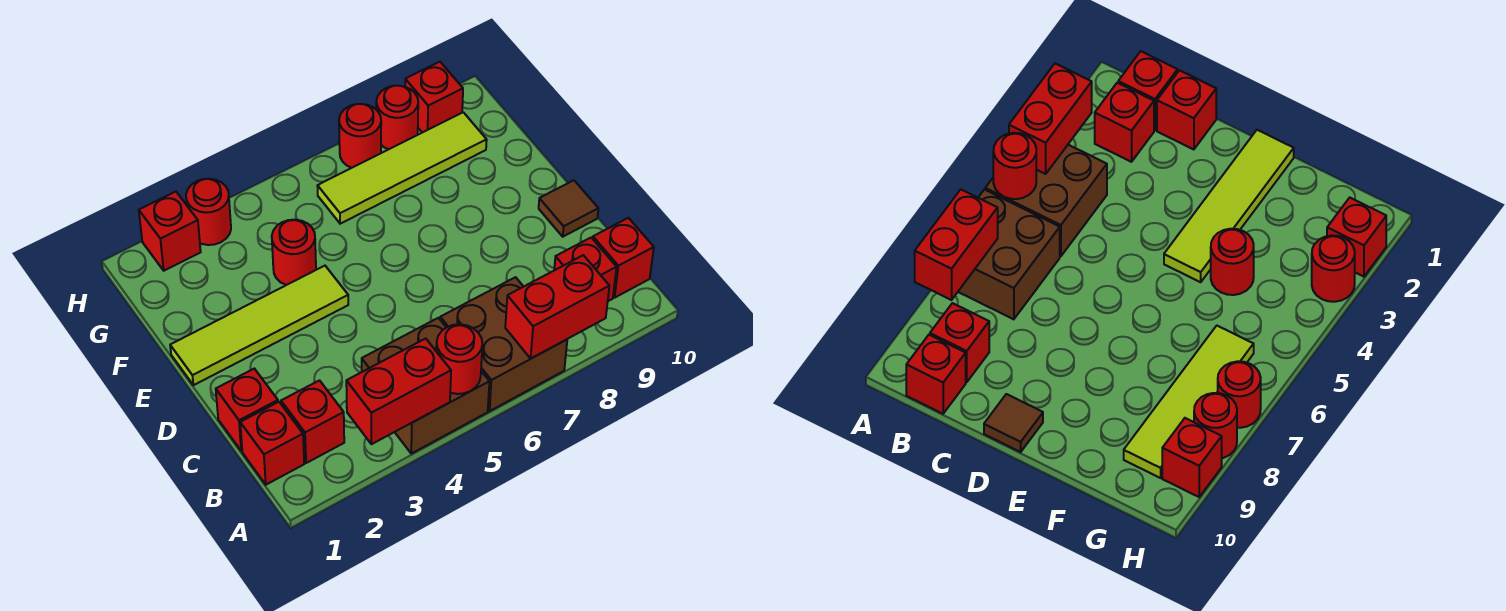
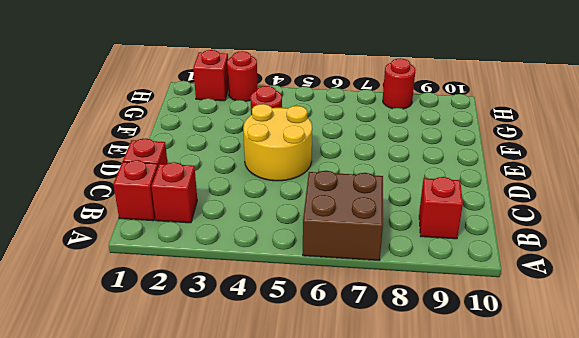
yellow 2x2 round brick [243,104,312,181] -> lime 1x4 tile [170,266,348,385]
none -> brown 2x2 brick [362,318,489,454]
none -> red 1x1 brick [593,218,654,297]
none -> brown 1x1 tile [539,180,598,237]

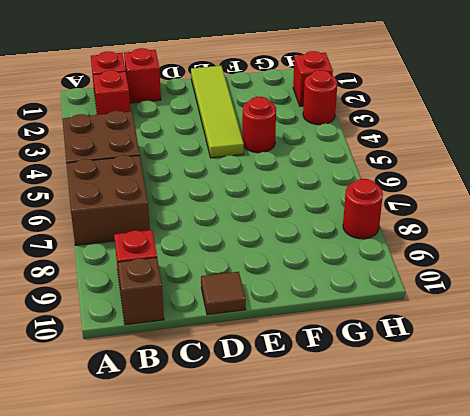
brown 1x1 brick [118,258,164,325] -> red 1x1 brick [593,218,654,297]
none -> lime 1x4 tile [318,112,487,224]
none -> red 1x1 round brick [339,104,381,168]
none -> red 1x1 brick [405,62,463,133]

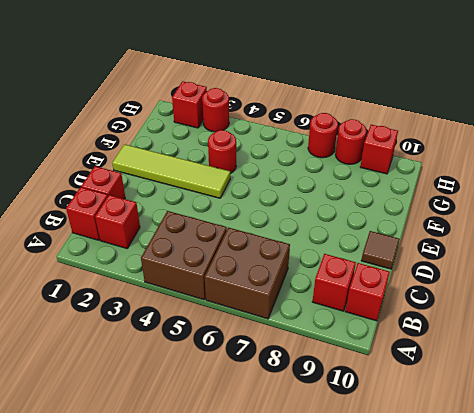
none -> lime 1x4 tile [318,112,487,224]
none -> red 1x2 brick [346,339,451,444]
none -> red 1x1 round brick [436,324,482,394]

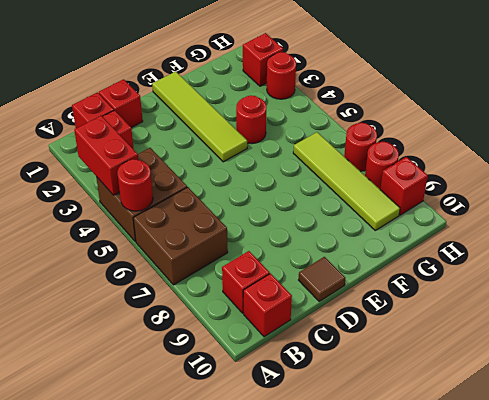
none -> red 1x2 brick [505,255,609,358]

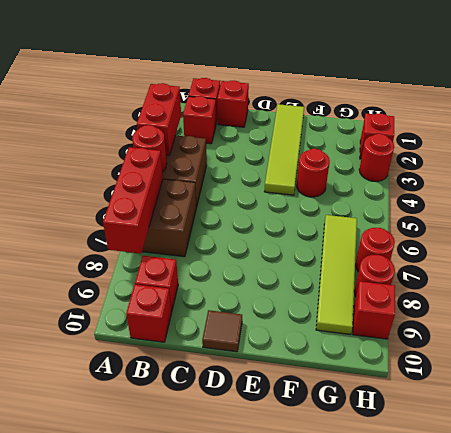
red 1x3 brick [103,147,163,254] -> red 1x2 brick [505,255,609,358]

